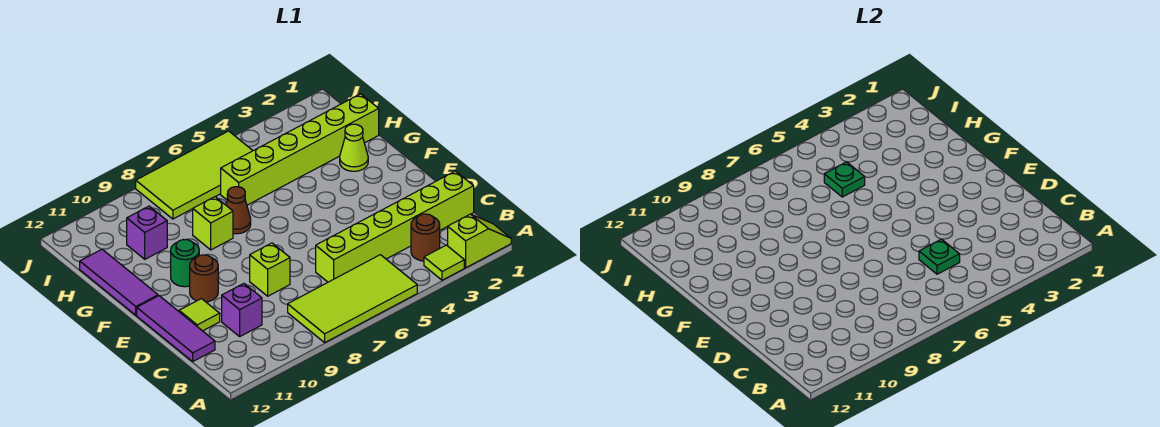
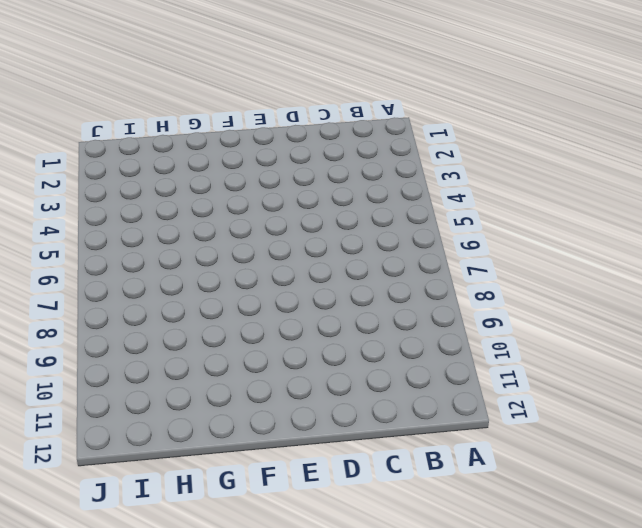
none -> lime 1x2 slope [448,214,511,268]
none -> lime 1x1 tile [424,245,464,280]
none -> lime 2x4 tile [288,255,417,342]

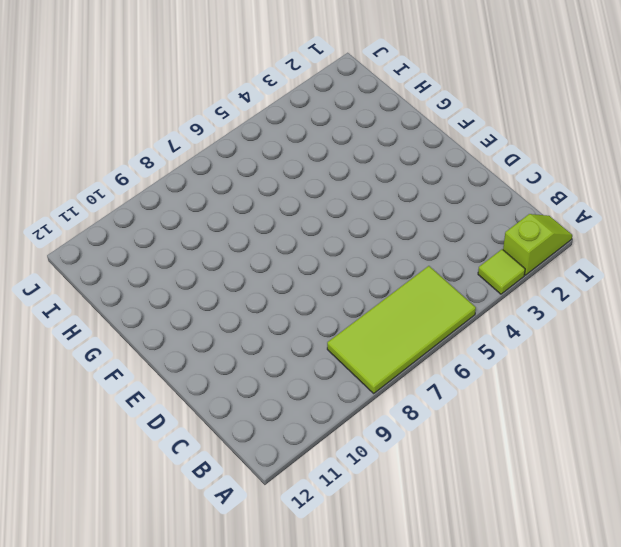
none -> brown 1x1 round brick [411,214,440,261]
none -> lime 1x6 brick [316,171,474,282]
none -> purple 1x1 brick [222,284,262,336]

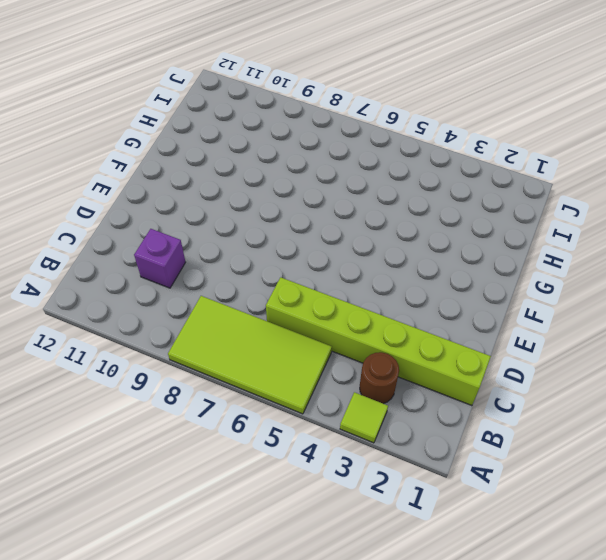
none -> lime 1x2 slope [448,214,511,268]
none -> purple 1x3 tile [137,296,215,361]
none -> lime 1x1 brick [250,243,290,296]

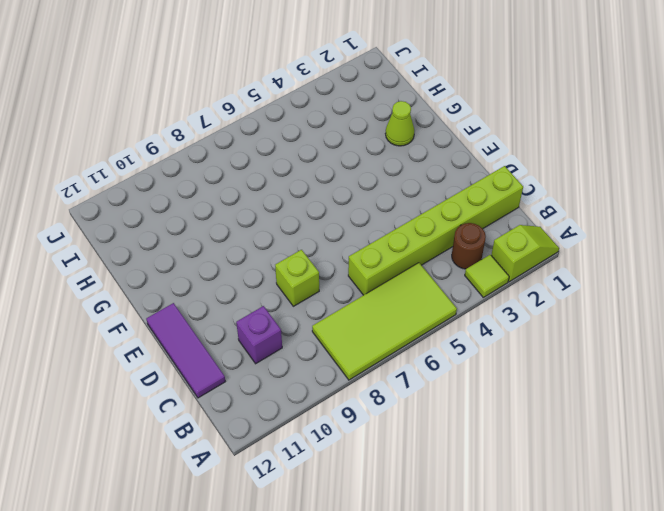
none -> lime 1x1 tile [179,299,220,331]
none -> brown 1x1 round brick [190,255,218,302]
none -> green 1x1 round brick [171,240,199,287]

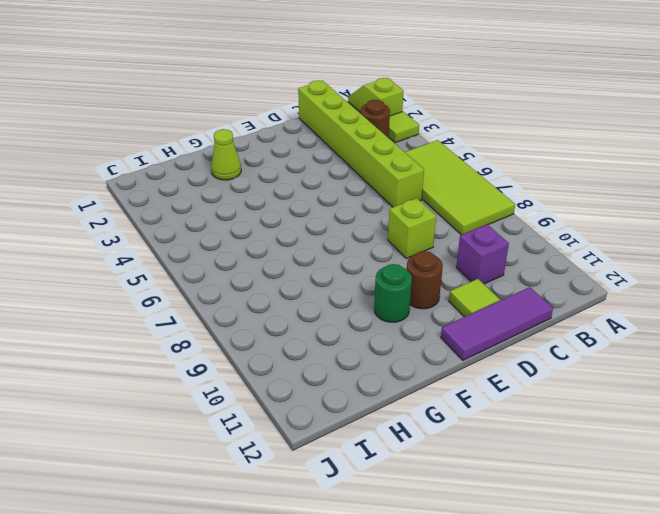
none -> purple 1x3 tile [80,249,158,315]
none -> brown 1x1 cone [226,187,251,234]
none -> lime 1x1 brick [193,197,233,250]

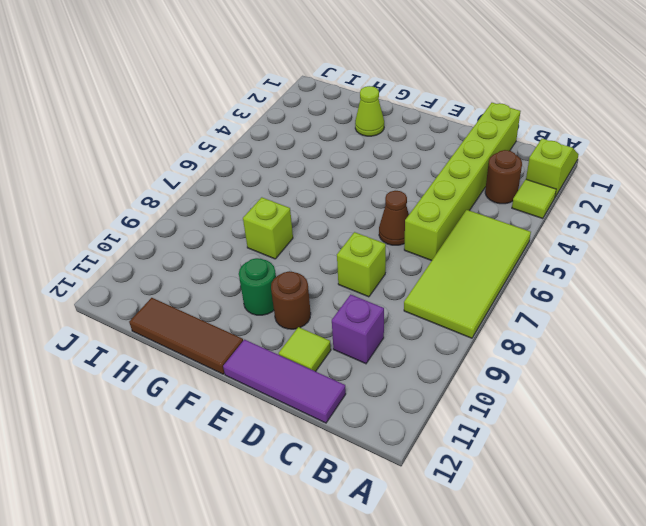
brown 1x1 cone [379,191,409,245] -> brown 1x1 cone moved to [226,187,251,234]
brown 1x3 tile [129,298,243,374] -> purple 1x3 tile [80,249,158,315]
none -> lime 1x6 brick [221,94,379,205]
none -> purple 1x1 brick [127,206,167,259]
none -> lime 2x4 tile [136,131,253,219]

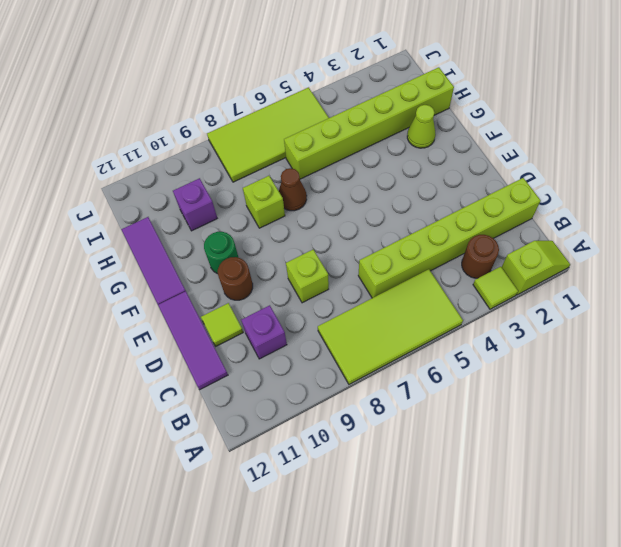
none -> green 1x1 plate [919,239,960,274]
none -> green 1x1 plate [824,162,865,197]

